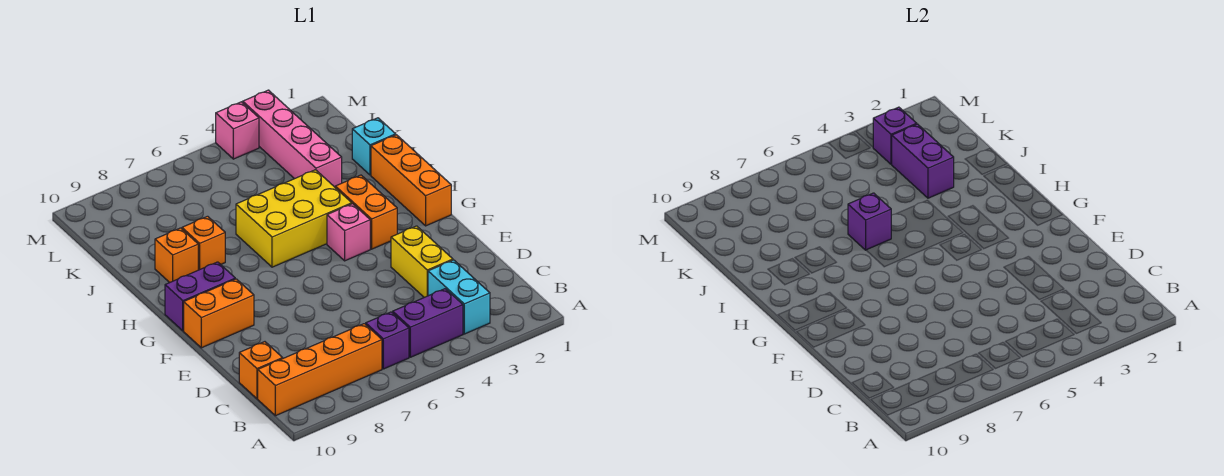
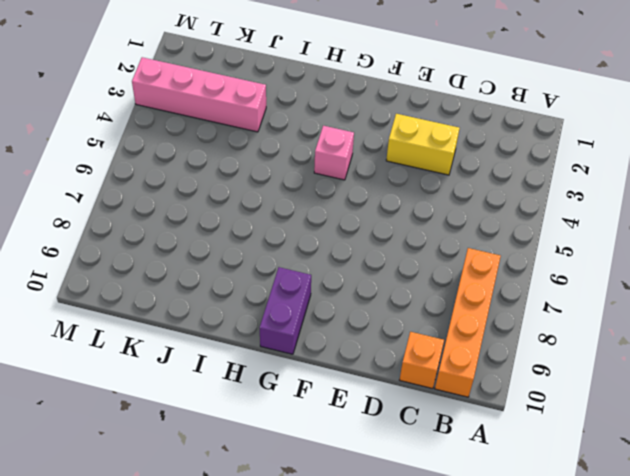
none -> cyan 1x2 brick [428,260,490,334]
none -> purple 1x2 brick [393,289,463,357]
none -> purple 1x1 brick [366,312,409,369]

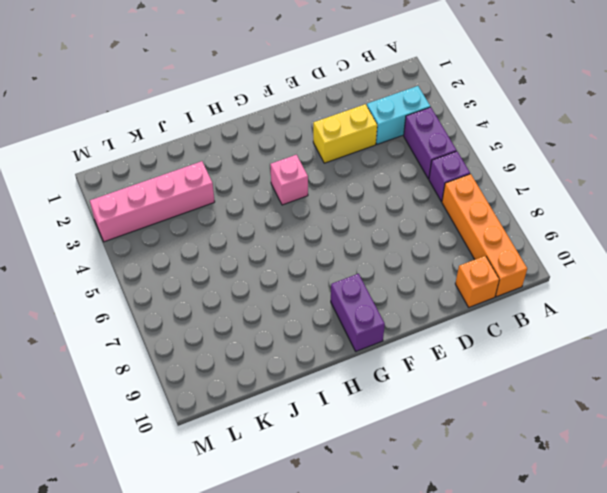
none -> orange 1x2 brick [184,279,254,348]
none -> orange 1x3 brick [371,135,451,226]
none -> orange 1x2 brick [335,175,397,249]

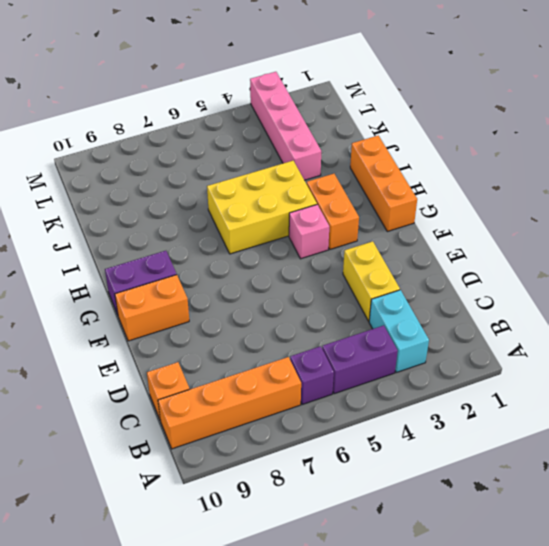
none -> orange 1x1 brick [182,216,225,270]
none -> orange 1x1 brick [155,228,198,283]
none -> cyan 1x1 brick [352,118,396,175]

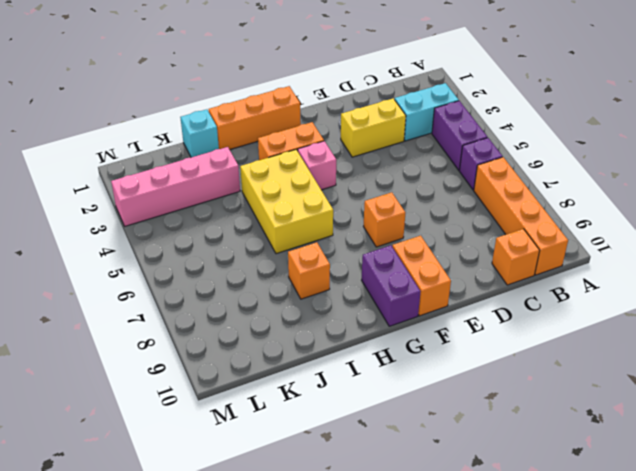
orange 1x1 brick [364,192,405,247] -> orange 1x1 brick moved to [155,228,198,283]
none -> pink 1x1 brick [216,102,259,159]
none -> purple 1x1 brick [848,193,891,250]
none -> purple 1x2 brick [892,124,954,198]

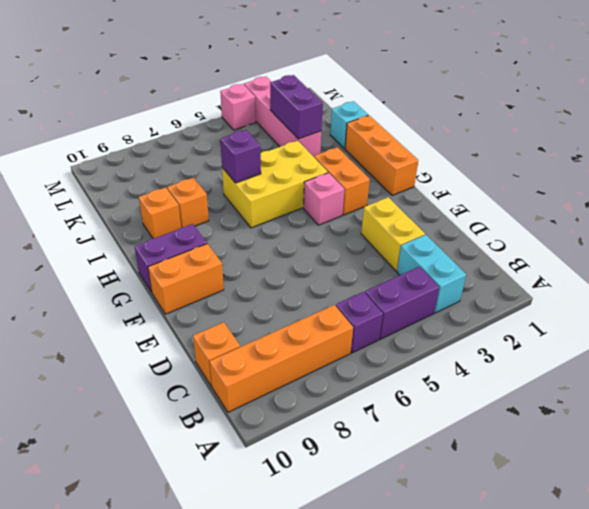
none -> purple 1x1 brick [873,107,917,164]

